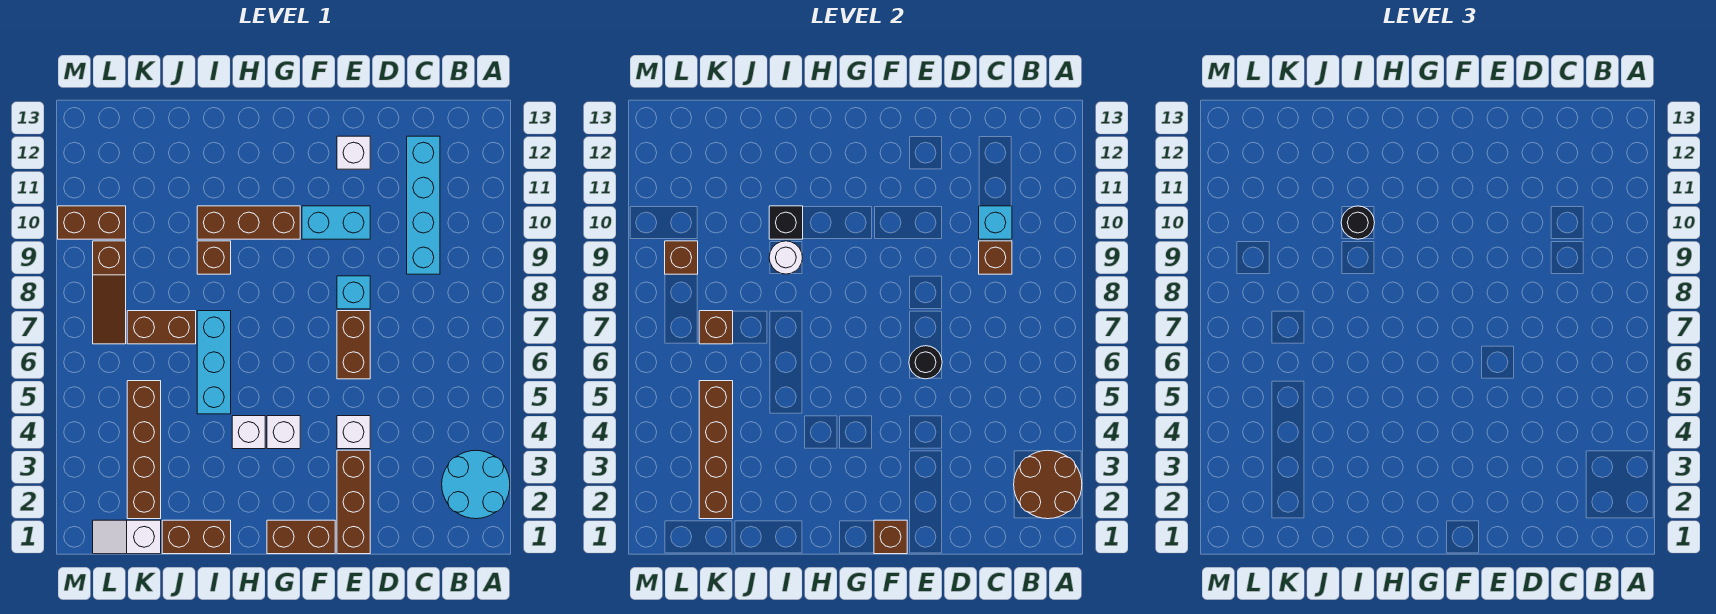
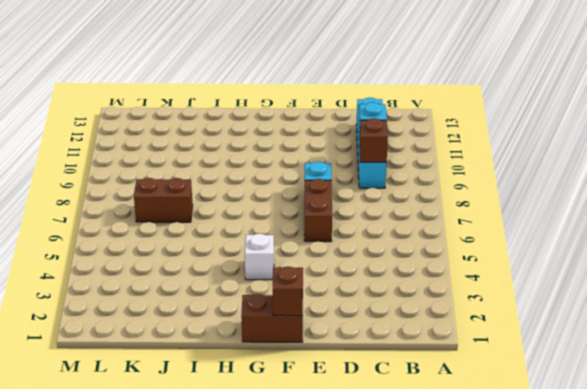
none -> cyan 2x2 round brick [442,450,510,519]
none -> brown 1x3 brick [337,450,370,554]
none -> white 1x1 brick [337,416,370,449]
none -> cyan 1x2 brick [302,206,370,239]

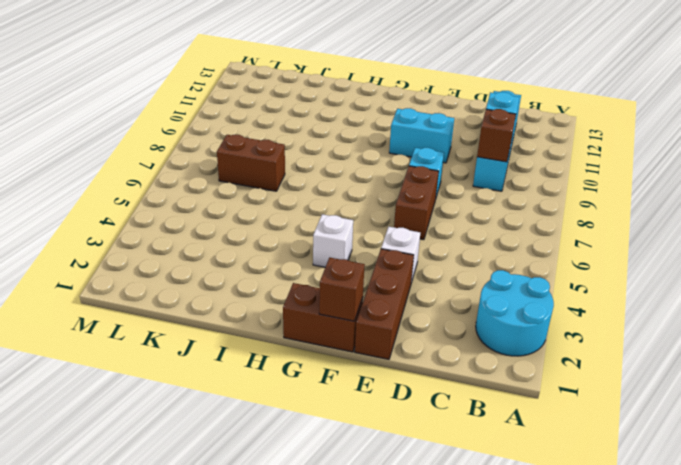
none -> white 1x1 brick [337,136,370,169]
none -> brown 1x3 brick [197,206,300,239]
none -> white 1x1 brick [232,416,265,449]
none -> brown 1x2 brick [162,520,231,554]

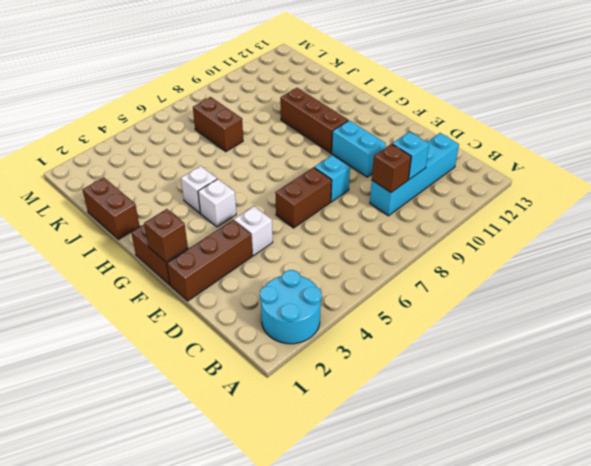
none -> white 1x1 brick [337,136,370,169]
none -> cyan 1x3 brick [197,311,231,414]
none -> brown 1x1 brick [197,241,231,274]
none -> white 1x2 slope [93,520,161,554]

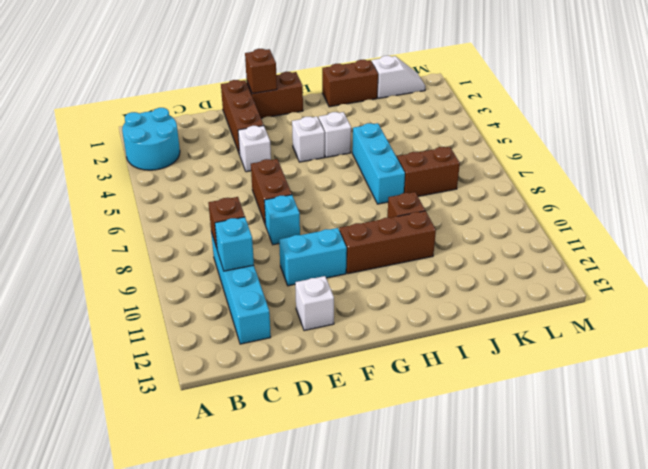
none -> brown 1x4 brick [127,381,161,519]
none -> brown 1x3 slope [93,241,126,344]
none -> brown 1x2 brick [58,206,126,239]
none -> brown 2x2 round brick [1014,450,1082,519]

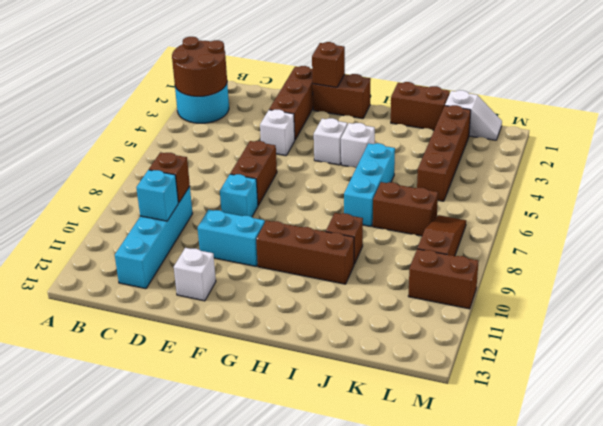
none -> black 1x1 round brick [909,346,942,379]
none -> white 1x1 round brick [769,241,802,274]
none -> black 1x1 brick [769,206,803,239]
none -> brown 1x4 brick [699,381,733,519]

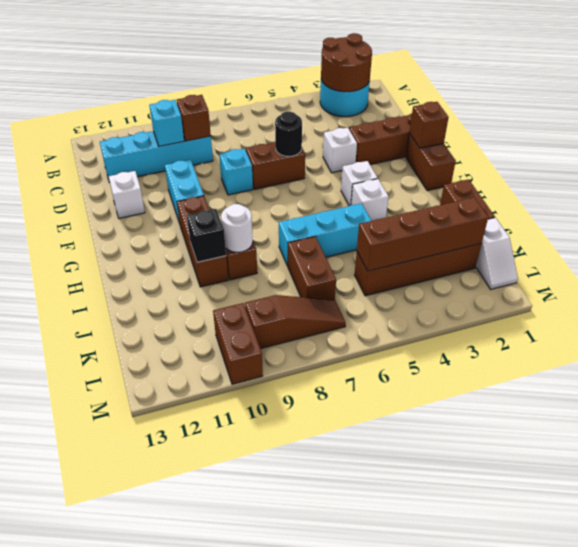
none -> brown 1x1 brick [699,311,733,344]
none -> brown 1x1 brick [665,241,698,274]
none -> black 1x1 round brick [1341,206,1375,239]

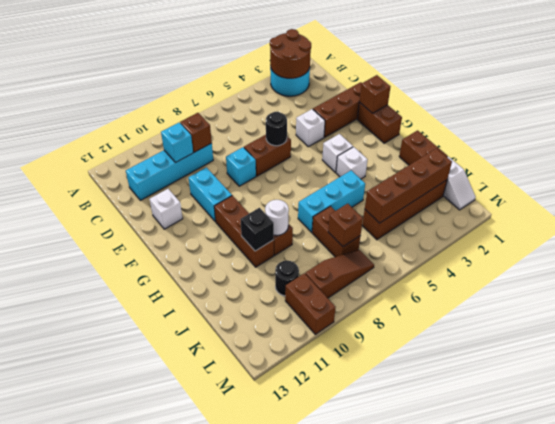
black 1x1 round brick [275,261,299,296] -> black 1x1 round brick moved to [1341,206,1375,239]
none -> brown 1x1 brick [665,241,698,274]

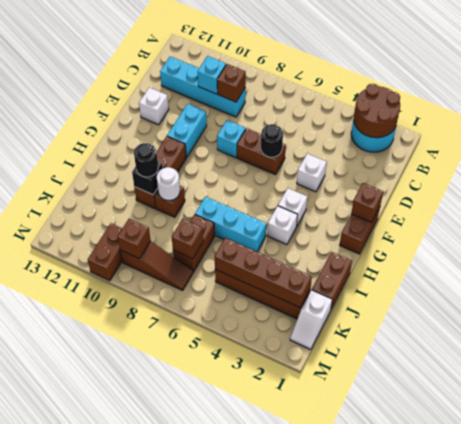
none -> brown 1x3 brick [337,450,370,554]

